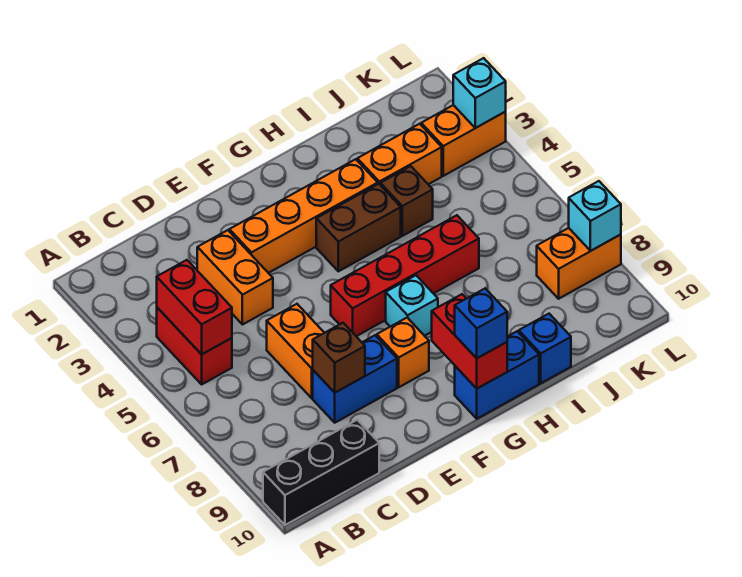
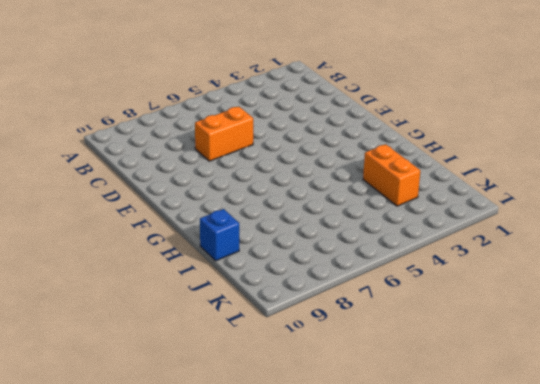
none -> black 1x3 brick [263,420,379,525]
none -> red 1x2 brick [157,308,232,384]
none -> orange 1x2 brick [197,230,273,325]

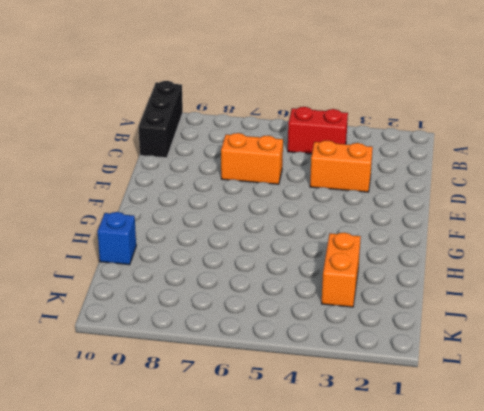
none -> blue 1x2 brick [313,335,397,423]
none -> orange 1x4 brick [229,159,378,273]
none -> red 1x4 brick [331,215,479,336]

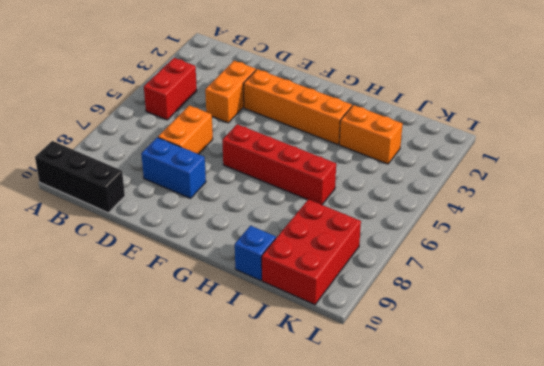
red 2x3 brick [262,199,361,305] -> orange 1x2 brick [537,228,621,299]
none -> orange 1x1 brick [377,318,429,387]
none -> brown 1x2 brick [316,184,401,271]
none -> cyan 1x1 brick [386,275,438,336]

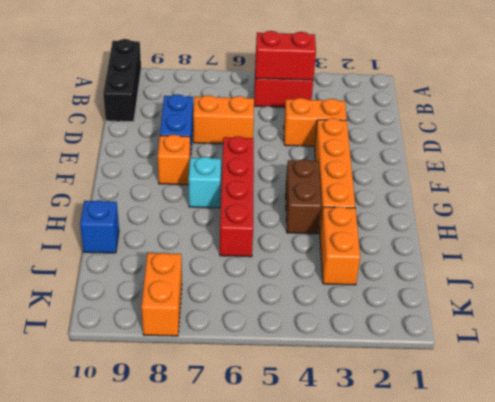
none -> blue 1x2 brick [455,331,539,419]
none -> brown 1x1 brick [380,166,433,236]
none -> orange 1x2 brick [421,105,506,176]

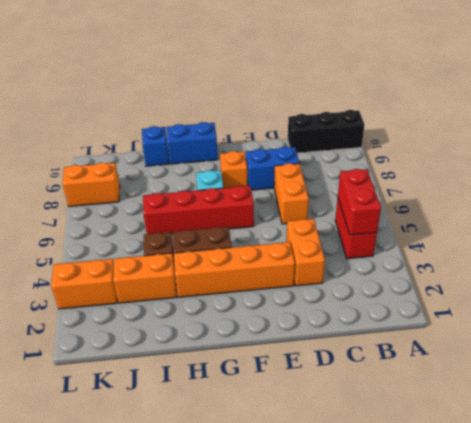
none -> brown 1x1 brick [313,323,365,393]
none -> red 1x2 brick [432,294,507,388]
none -> cyan 1x1 brick [453,58,506,128]

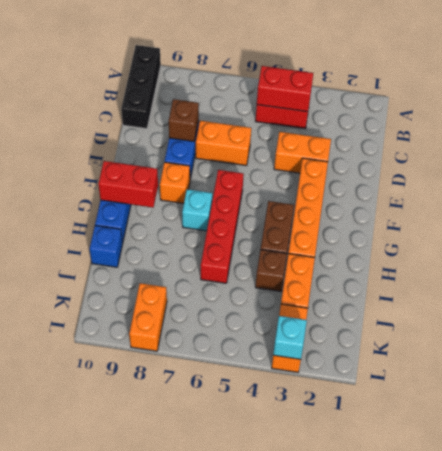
none -> cyan 1x1 brick [569,181,621,251]
none -> blue 1x1 brick [455,289,507,358]

